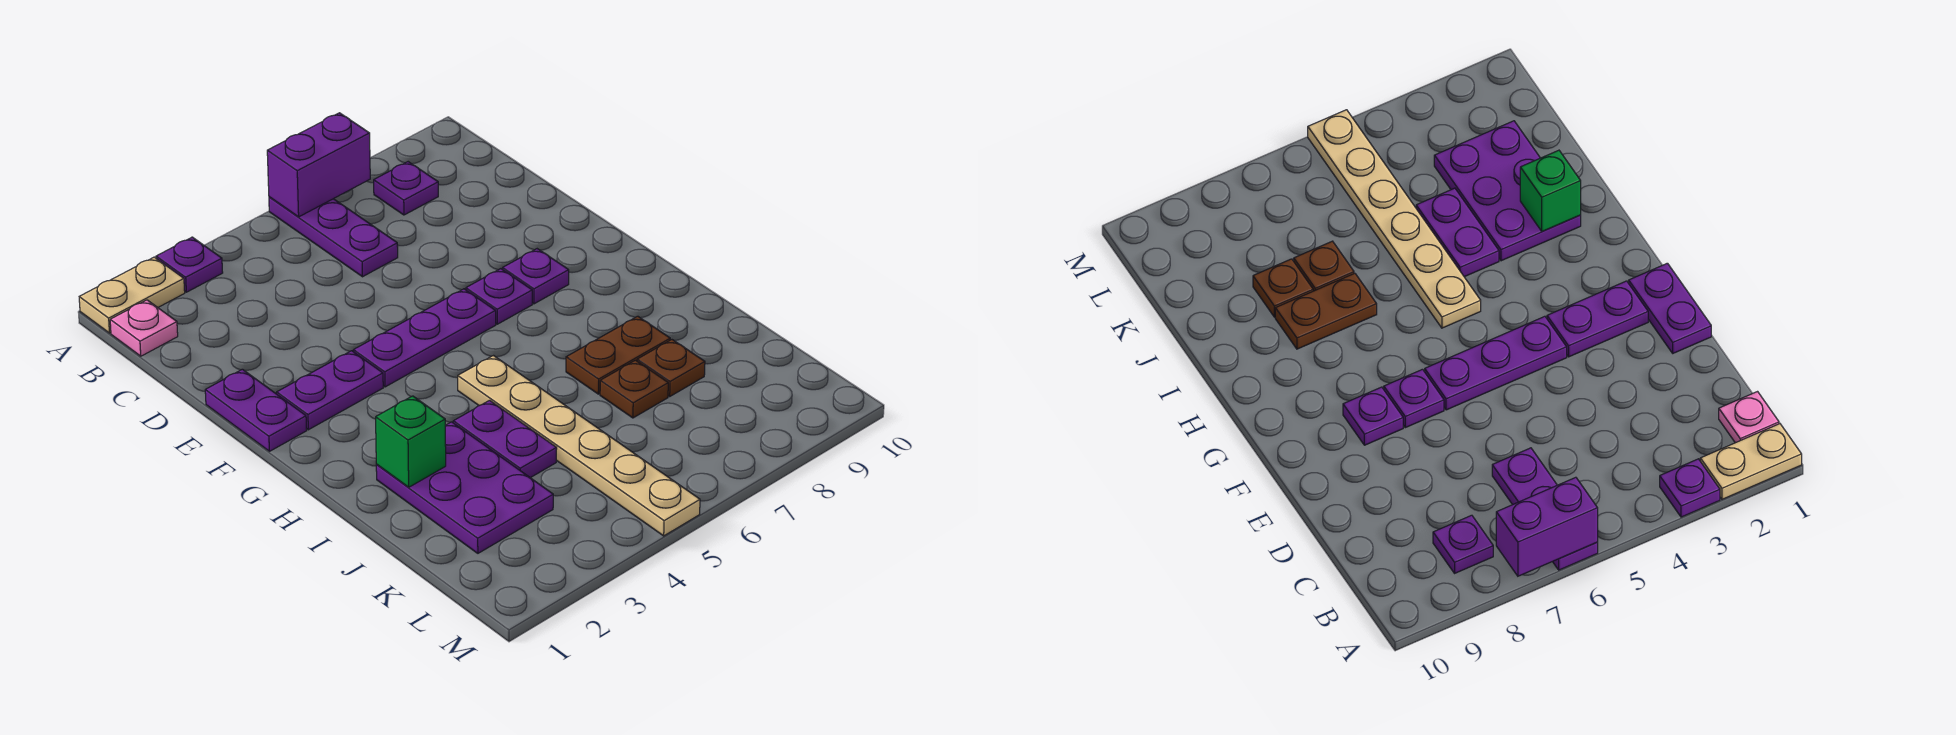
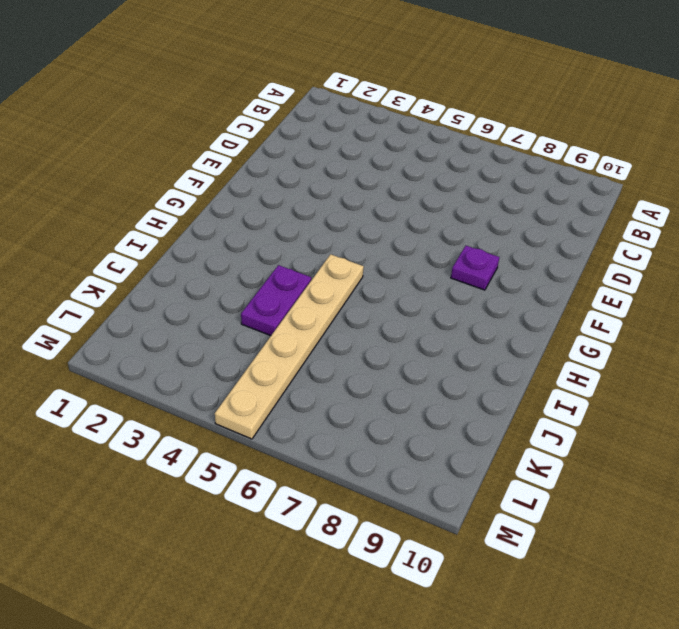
none -> tan 1x2 plate [79,257,185,333]
none -> purple 1x1 plate [156,237,223,292]
none -> purple 1x3 plate [269,197,398,277]

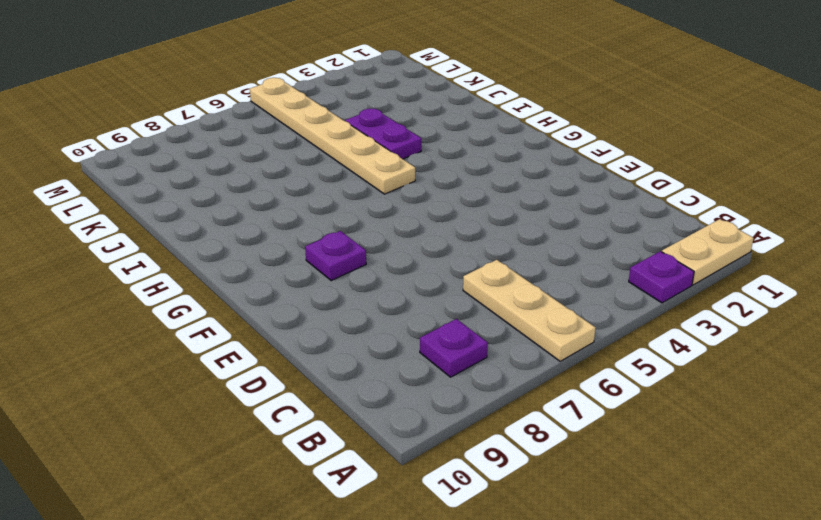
tan 1x3 plate [463,260,596,361] -> purple 1x3 plate [269,197,398,277]
none -> pink 1x1 plate [110,300,178,356]
none -> purple 1x2 plate [205,369,307,451]
none -> purple 1x2 plate [277,351,383,430]

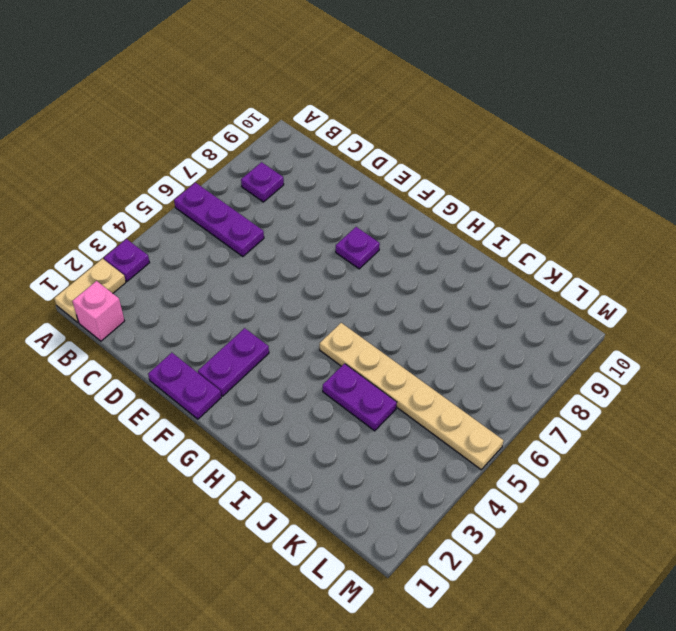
pink 1x1 brick [72,281,124,341] -> pink 1x1 plate [110,300,178,356]
none -> purple 1x3 plate [354,289,496,387]
none -> purple 1x1 plate [466,269,532,324]
none -> purple 2x3 plate [376,422,553,553]

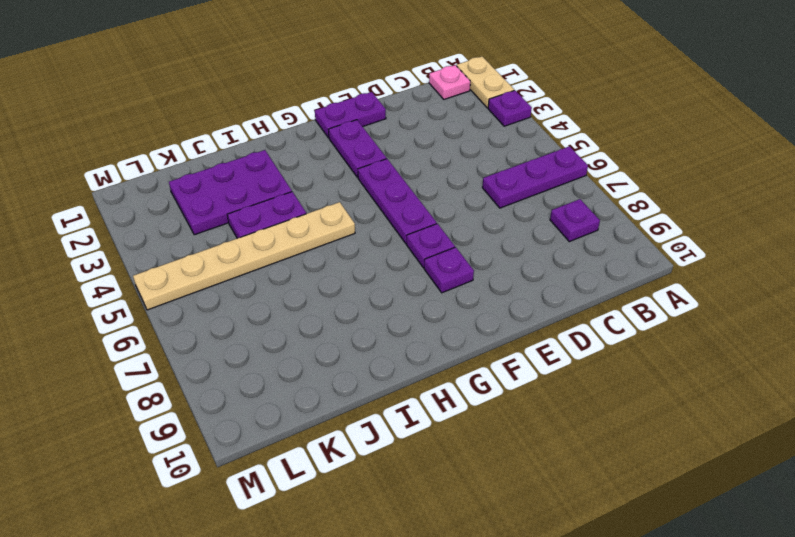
none -> brown 1x2 plate [566,316,670,394]
none -> brown 1x1 plate [600,360,668,418]
none -> brown 1x1 plate [637,340,705,396]

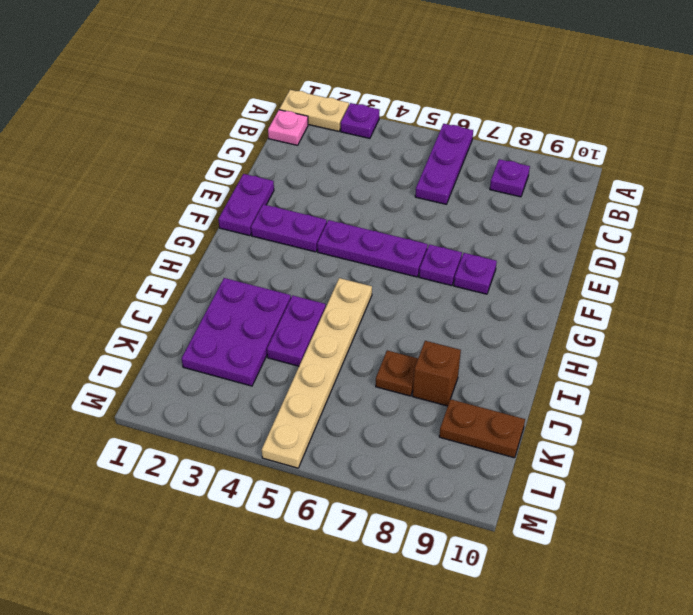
brown 1x1 brick [413,341,461,406] -> brown 1x1 plate [637,340,705,396]
brown 1x2 plate [439,399,525,458] -> brown 1x2 plate moved to [566,316,670,394]
none -> purple 1x2 brick [267,113,370,217]
none -> green 1x1 brick [376,396,446,487]

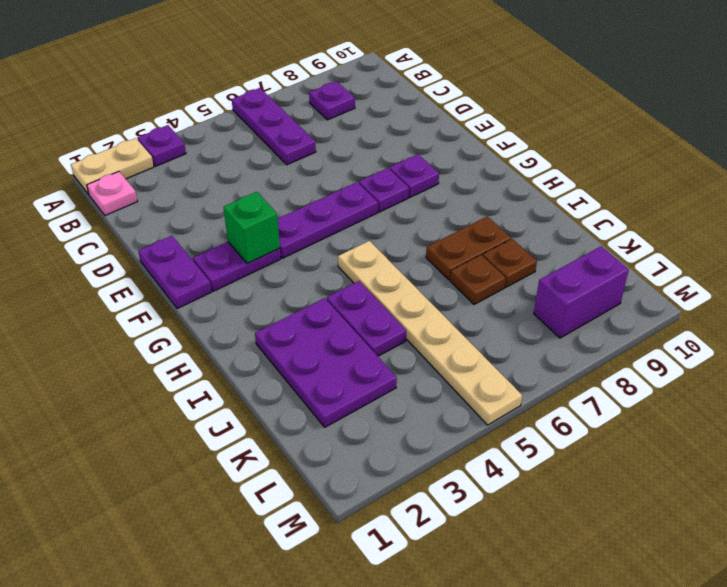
green 1x1 brick [223,192,280,264] -> green 1x1 brick moved to [376,396,446,487]
purple 1x2 brick [534,246,629,338] -> purple 1x2 brick moved to [267,113,370,217]

